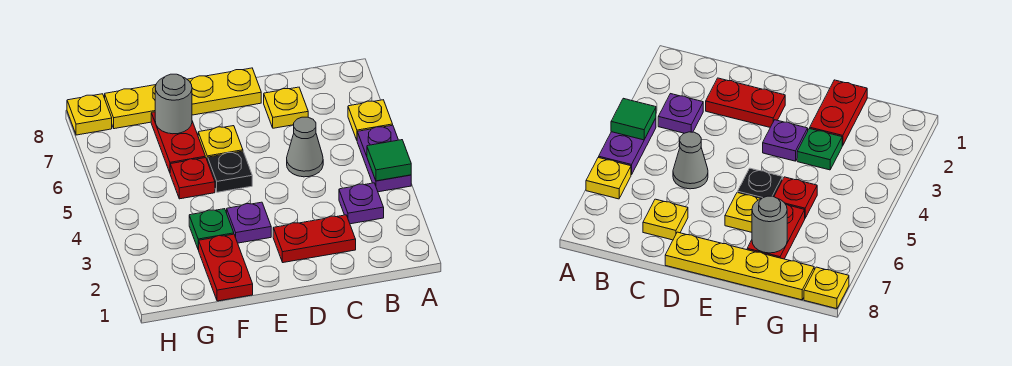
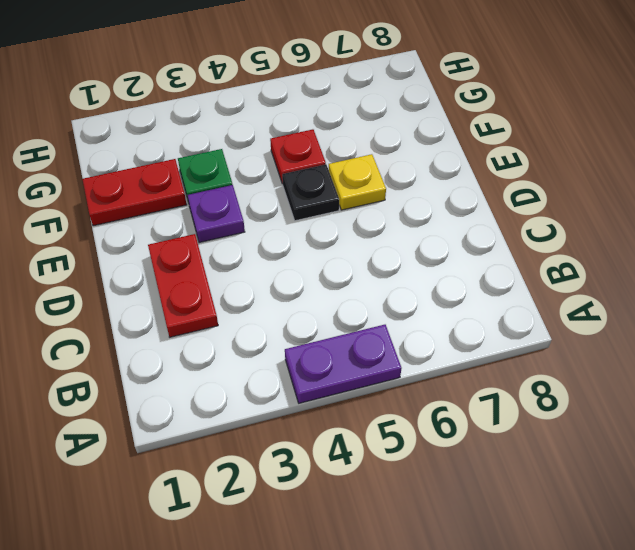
none -> yellow 1x1 plate [348,100,393,140]
none -> purple 1x1 plate [339,183,384,224]
none -> grey 1x1 cone [287,117,323,177]

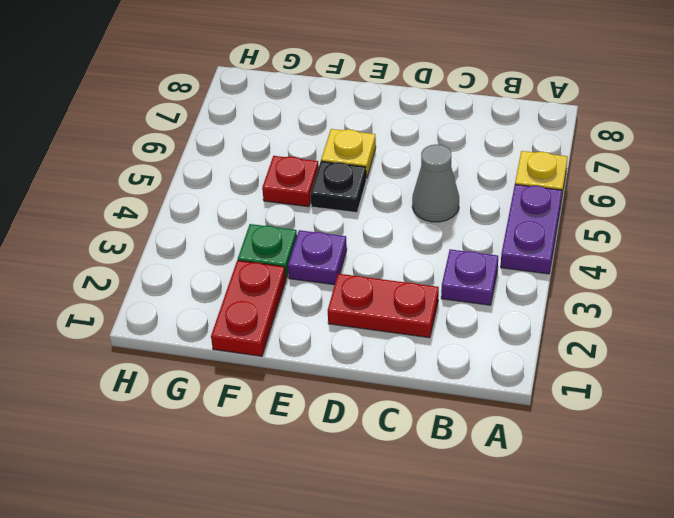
none -> yellow 1x1 plate [264,87,308,128]
none -> yellow 1x4 plate [105,68,261,129]
none -> red 1x2 plate [151,112,205,172]

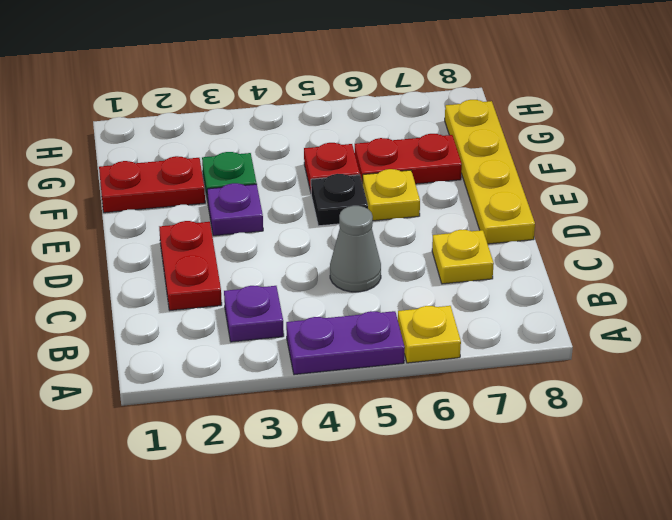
none -> yellow 1x1 plate [67,94,112,135]
none -> green 1x1 tile [367,140,411,181]
none -> grey 1x1 round brick [155,74,192,134]

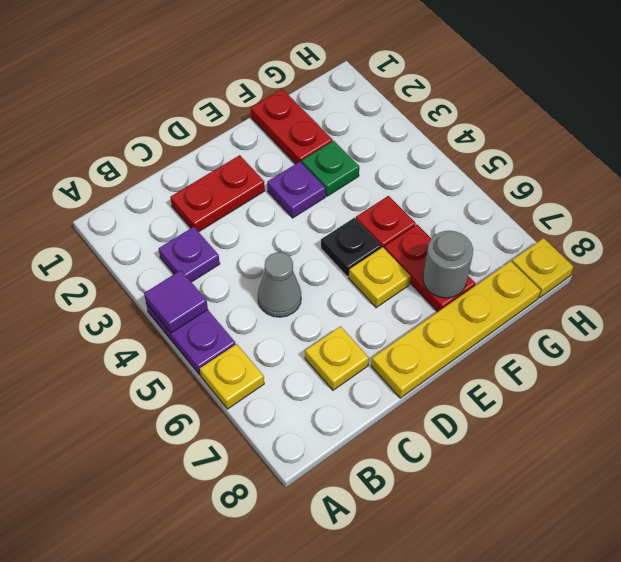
purple 1x1 tile [144,270,208,333] -> green 1x1 tile [367,140,411,181]

